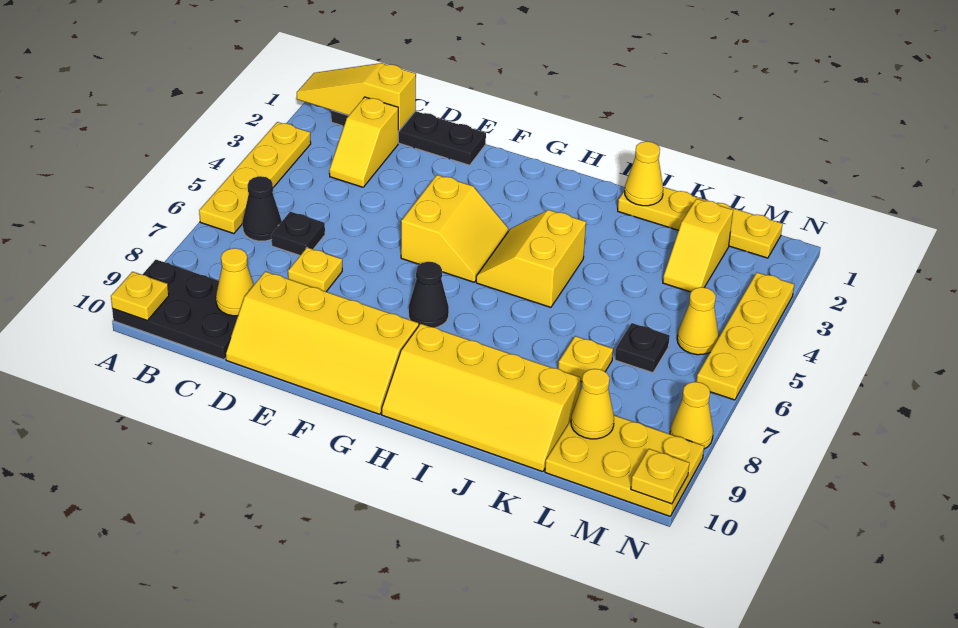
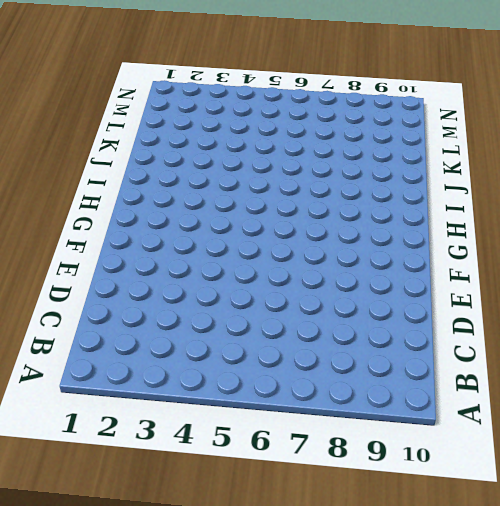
none -> yellow 1x4 plate [199,122,311,234]
none -> black 2x3 plate [112,260,238,360]
none -> black 1x4 plate [331,110,486,165]

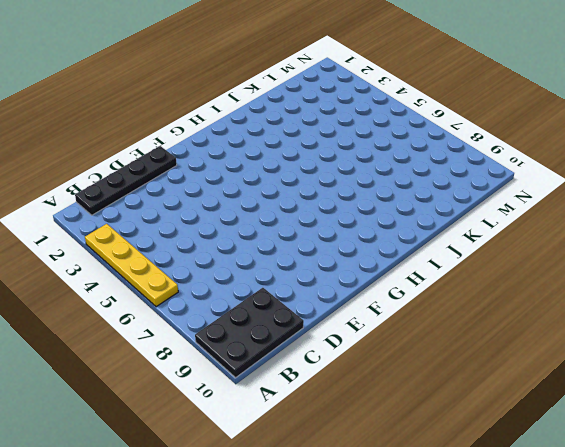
none -> black 1x1 cone [243,176,281,241]
none -> yellow 1x2 slope [329,97,398,187]
none -> black 1x1 plate [271,212,325,255]

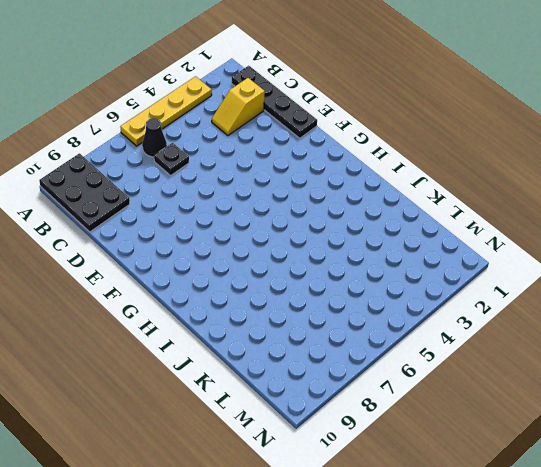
none -> yellow 1x1 plate [288,247,342,292]
none -> yellow 2x4 slope [225,271,419,414]
none -> yellow 2x2 slope [401,175,508,282]

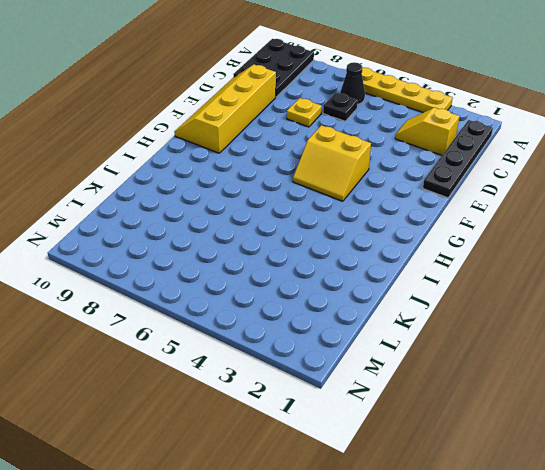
none -> black 1x1 cone [408,262,449,328]
none -> yellow 2x2 slope [476,210,586,307]
none -> yellow 2x4 slope [382,324,581,472]

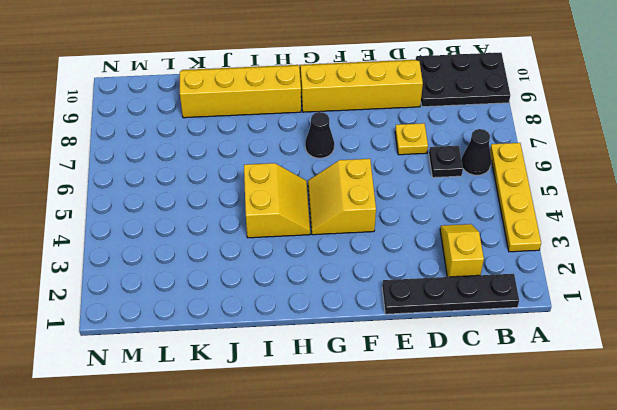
none -> yellow 1x4 plate [618,187,783,258]
none -> yellow 1x1 plate [558,336,613,382]
none -> yellow 1x2 slope [663,199,733,292]

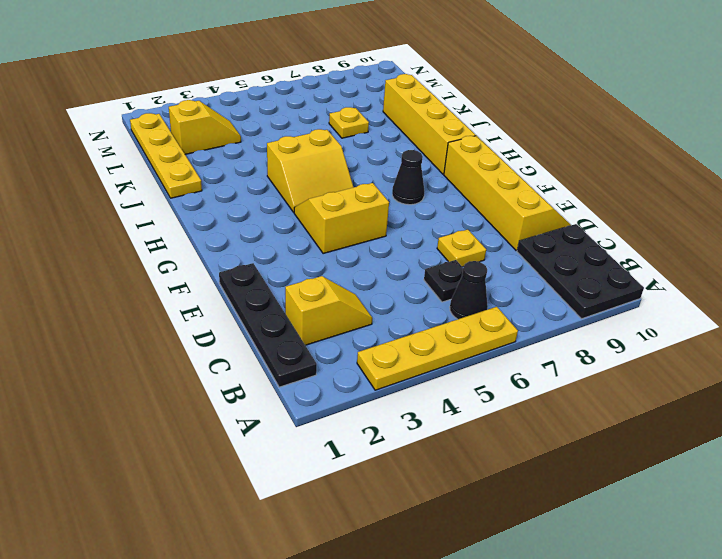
none -> black 1x1 plate [615,323,670,373]
none -> yellow 2x3 plate [545,415,704,516]
none -> yellow 1x1 cone [677,287,719,355]

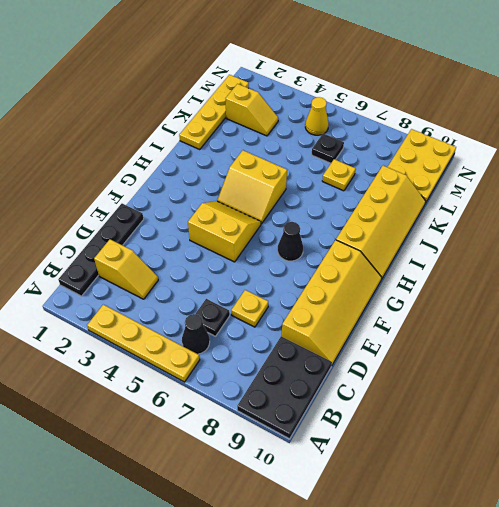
none -> yellow 1x4 plate [696,272,794,400]
none -> yellow 1x1 cone [670,382,713,449]
none -> yellow 1x3 slope [297,63,416,131]

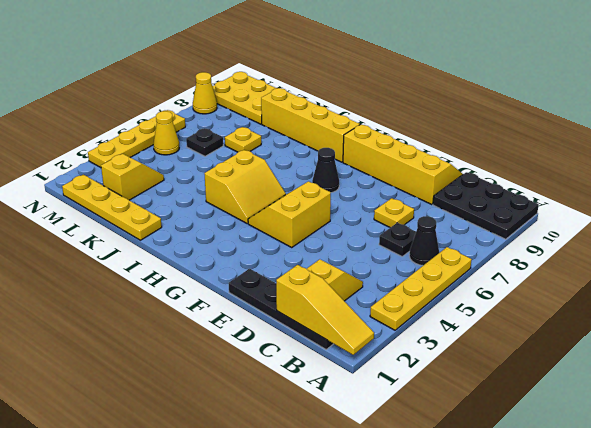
none -> yellow 1x1 plate [111,272,169,320]
none -> yellow 1x1 cone [216,248,254,316]
none -> yellow 1x1 cone [625,141,663,206]

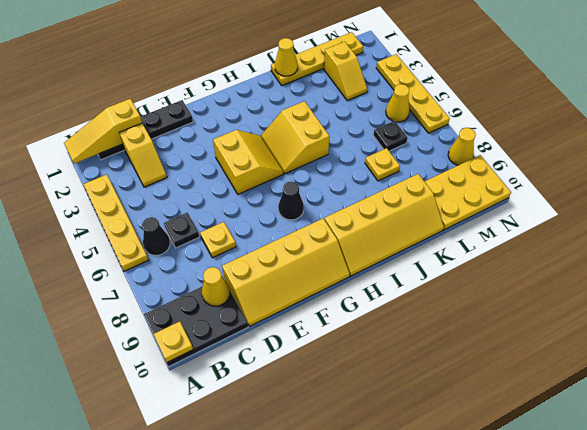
none -> yellow 1x1 cone [571,369,614,439]
none -> yellow 1x1 plate [631,449,689,504]

